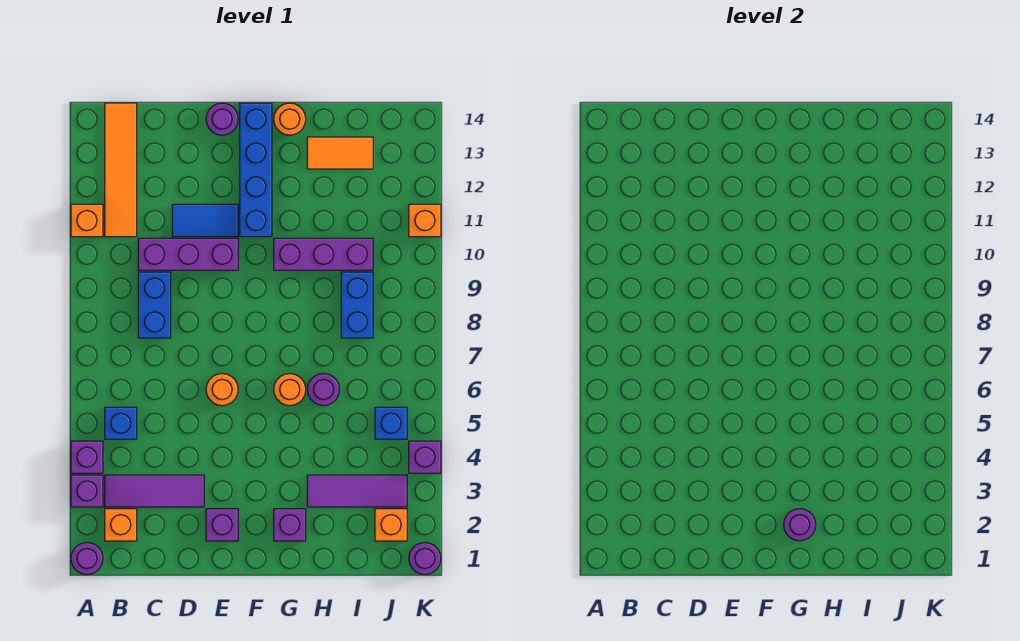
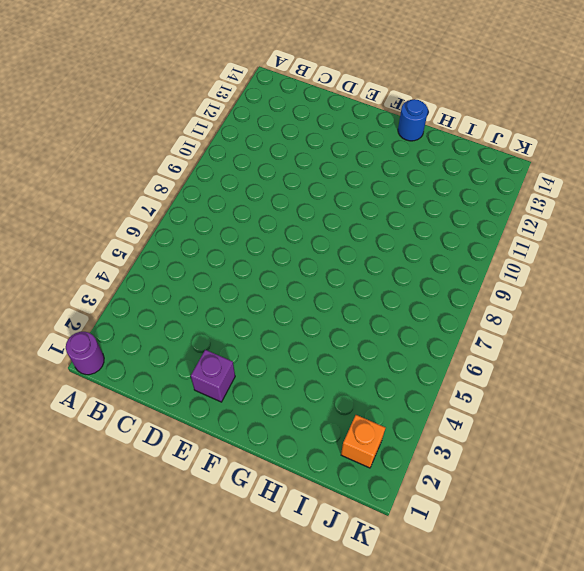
blue 1x1 round brick [398,99,428,141] -> orange 1x1 round brick [274,103,306,135]
none -> purple 1x1 brick [71,475,103,507]
none -> purple 1x1 brick [71,441,103,473]
none -> orange 1x1 brick [71,204,103,237]

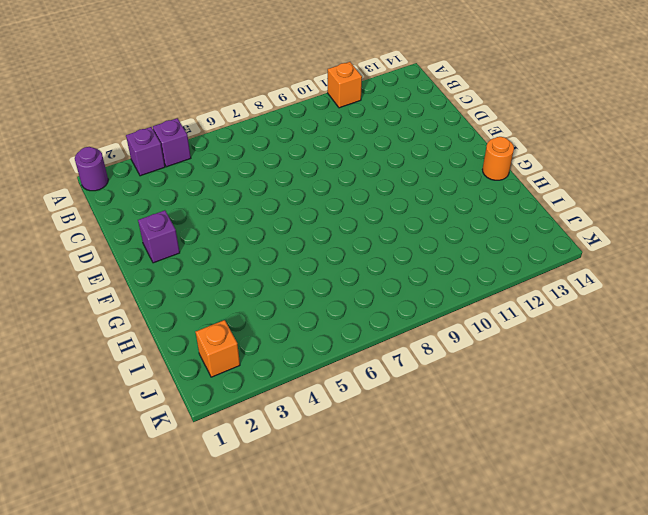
none -> orange 1x1 brick [105,509,137,541]
none -> purple 1x3 tile [105,475,204,507]
none -> blue 1x1 brick [105,407,137,439]

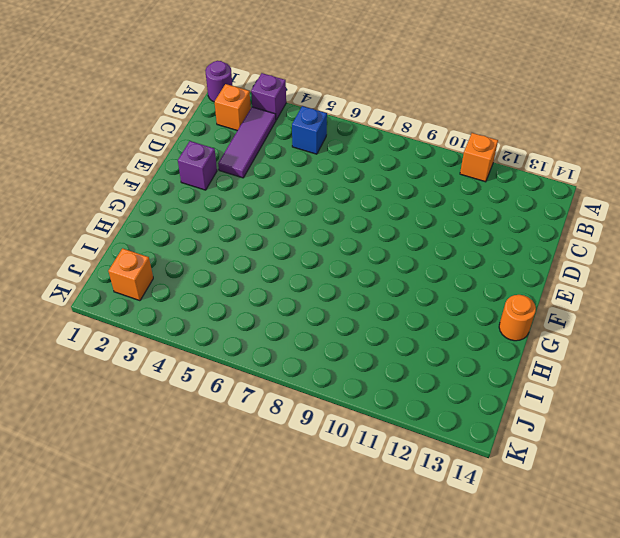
none -> purple 1x1 brick [71,441,103,473]
none -> orange 1x4 tile [105,103,137,237]
none -> blue 1x2 brick [138,272,171,338]

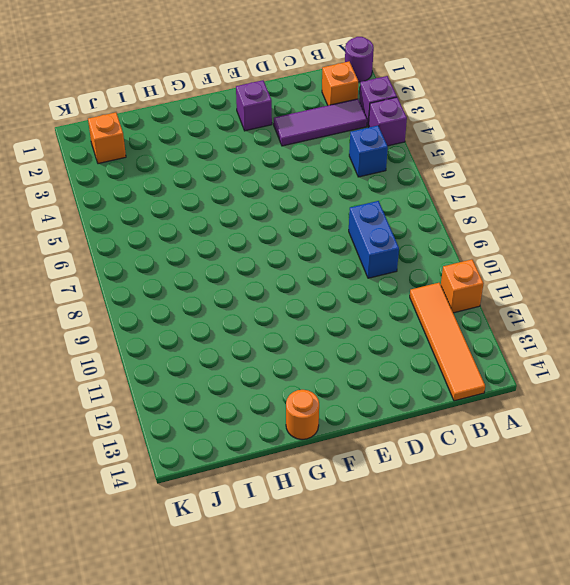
none -> purple 1x3 brick [138,238,238,270]
none -> blue 1x2 tile [172,204,238,237]
none -> orange 1x1 round brick [206,374,238,406]

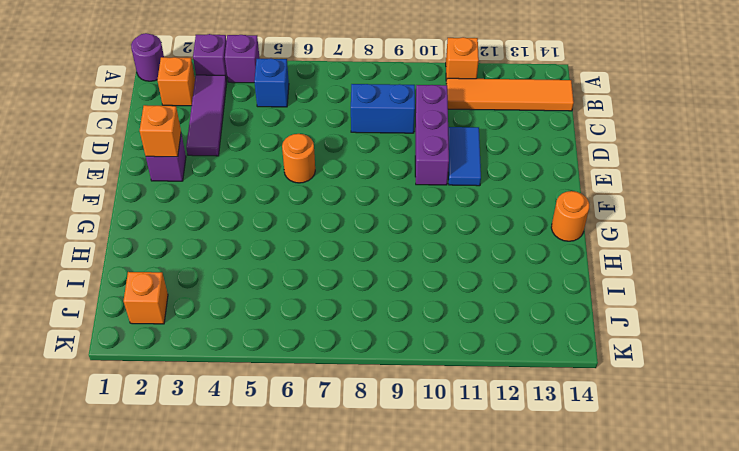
orange 1x1 brick [140,105,181,157] -> orange 1x1 brick moved to [409,204,441,237]
none -> purple 1x1 round brick [206,103,238,135]
none -> blue 1x4 brick [240,103,272,237]
none -> purple 1x1 brick [274,509,306,541]

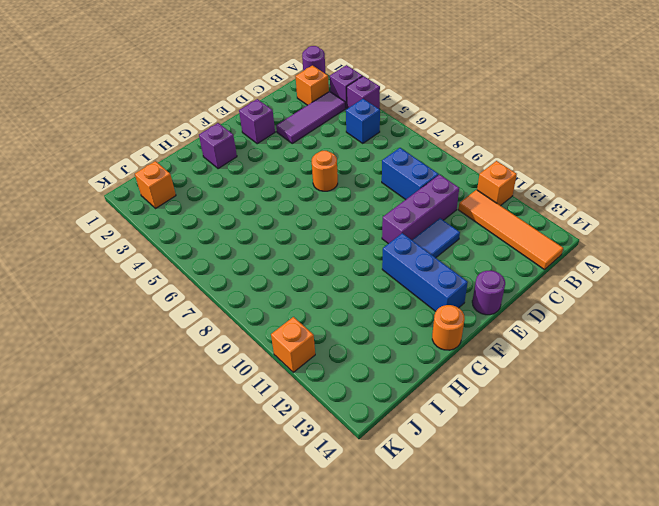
blue 1x3 brick [382,233,468,311] -> blue 1x4 brick [240,103,272,237]
none -> orange 1x1 round brick [274,374,306,406]
none -> purple 1x3 brick [274,238,373,270]
none -> purple 1x3 tile [307,475,407,507]

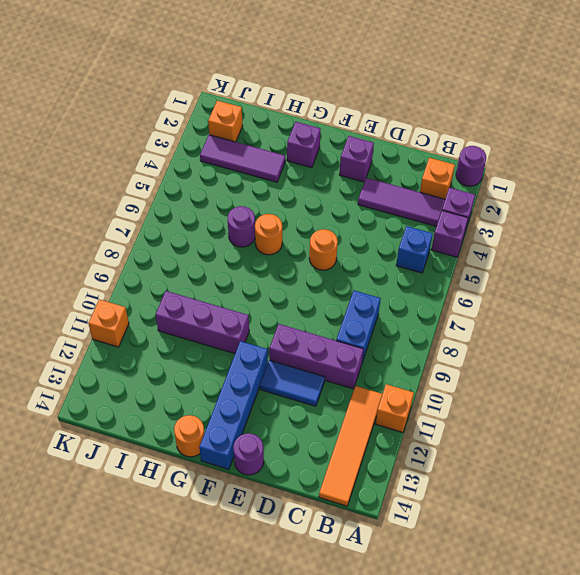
none -> orange 1x2 tile [307,137,373,169]
none -> blue 1x2 brick [341,272,373,338]
none -> blue 1x1 brick [375,407,407,439]

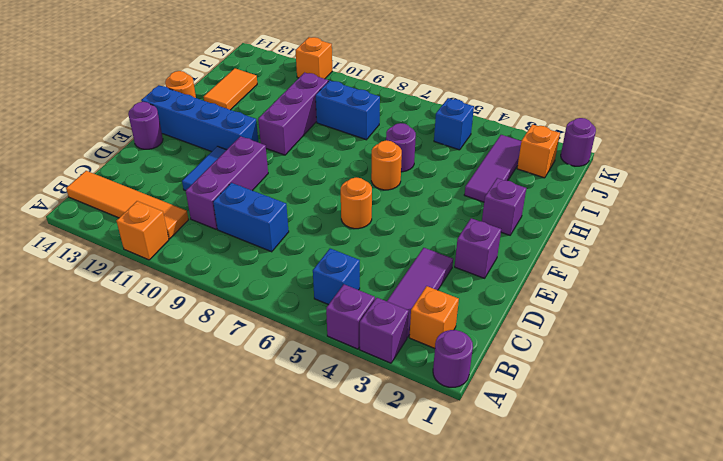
none -> purple 1x1 brick [409,441,441,473]
none -> purple 1x1 round brick [784,509,816,541]

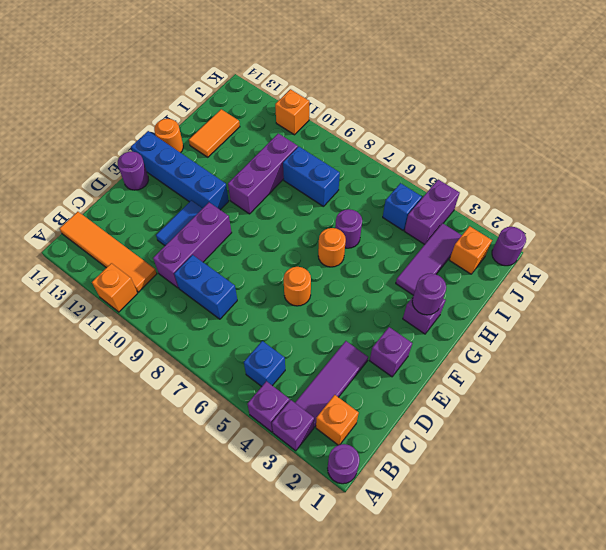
purple 1x2 brick [405,180,460,244] -> purple 1x1 brick [409,441,441,473]

